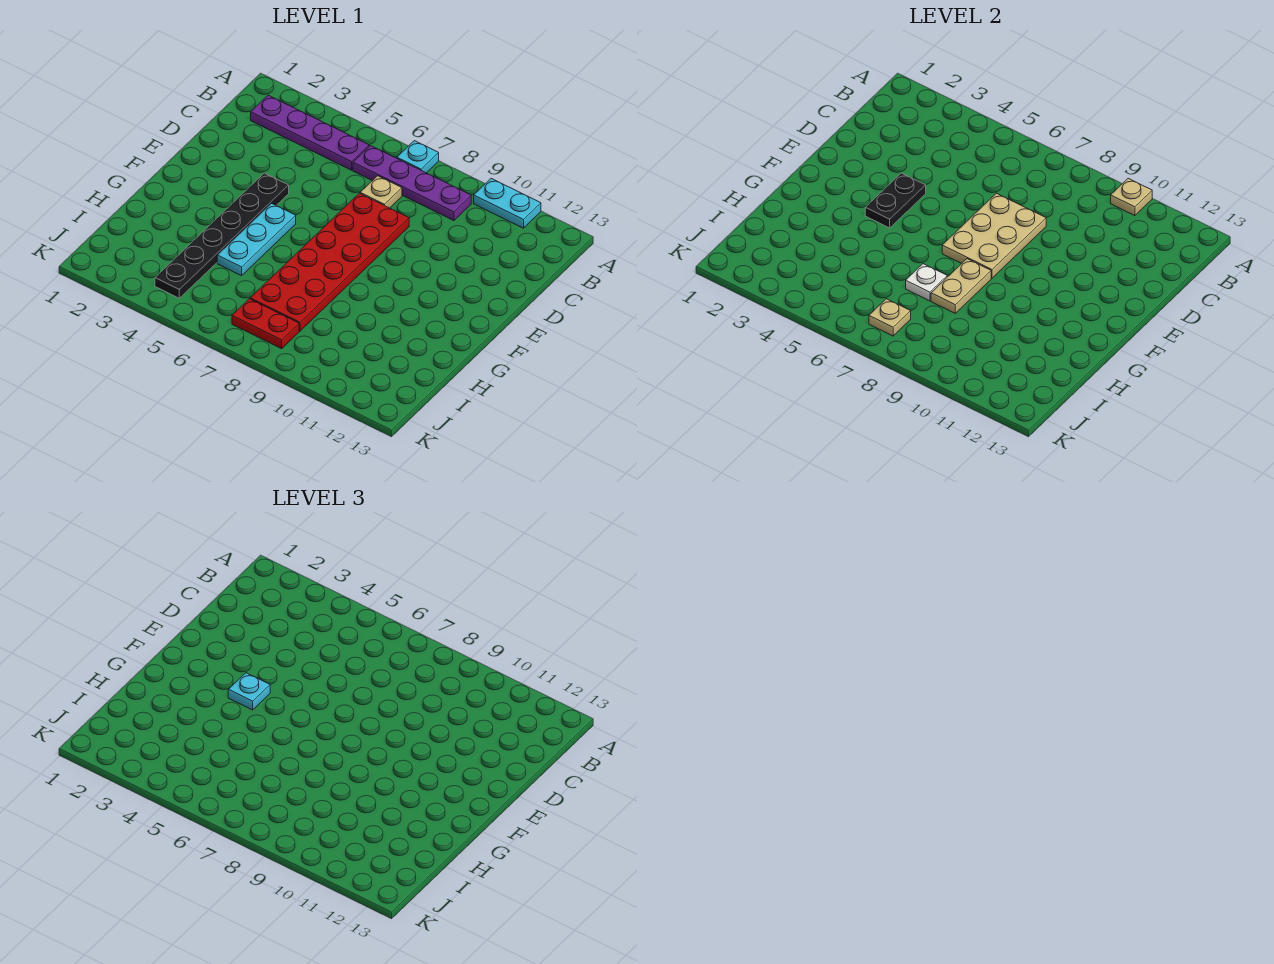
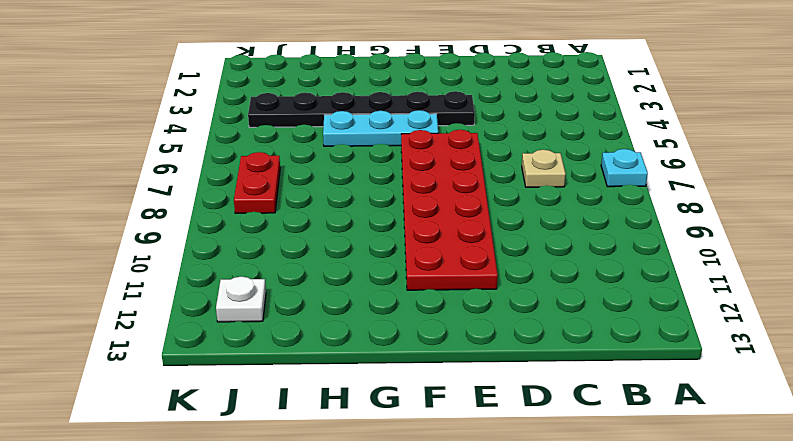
red 2x6 plate [401,130,498,290] -> red 2x6 plate turned to [250,193,409,331]
white 1x1 plate [216,276,266,322] -> white 1x1 plate moved to [906,264,947,301]
none -> cyan 1x2 plate [474,178,541,228]
none -> purple 1x4 plate [251,95,369,170]
none -> purple 1x4 plate [353,146,471,221]

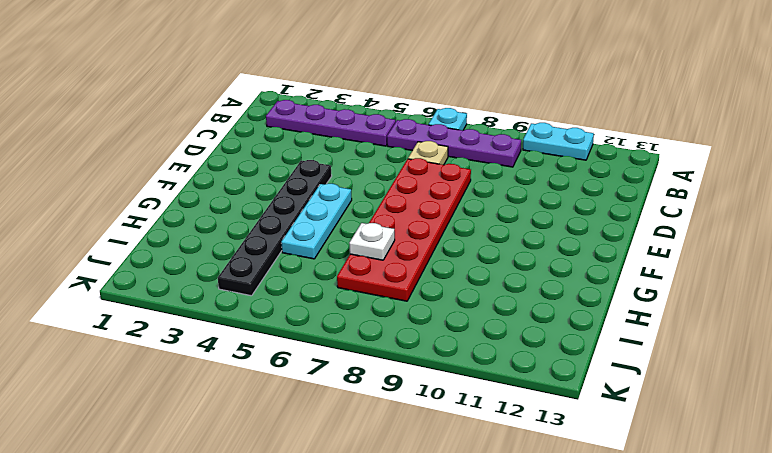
none -> red 1x2 plate [232,299,299,349]
none -> tan 1x1 plate [1111,178,1152,216]
none -> tan 2x3 plate [942,193,1046,278]

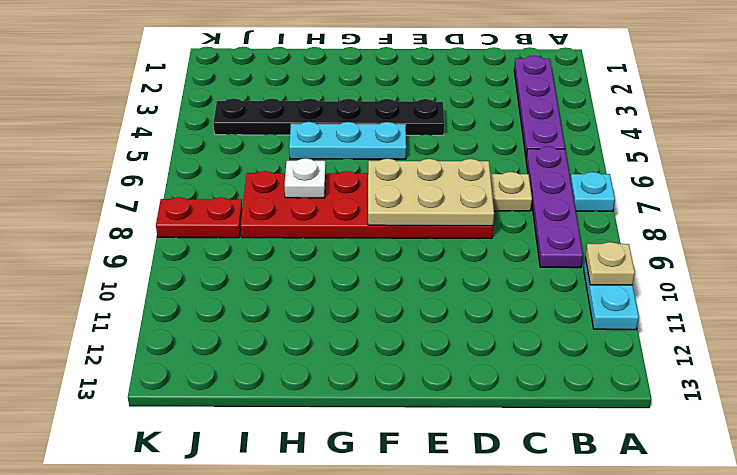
red 1x2 plate [156,197,242,238] -> red 1x2 plate turned to [232,299,299,349]
none -> black 1x2 plate [865,173,926,228]
none -> tan 1x2 plate [931,259,991,313]
none -> tan 1x1 plate [869,299,911,336]

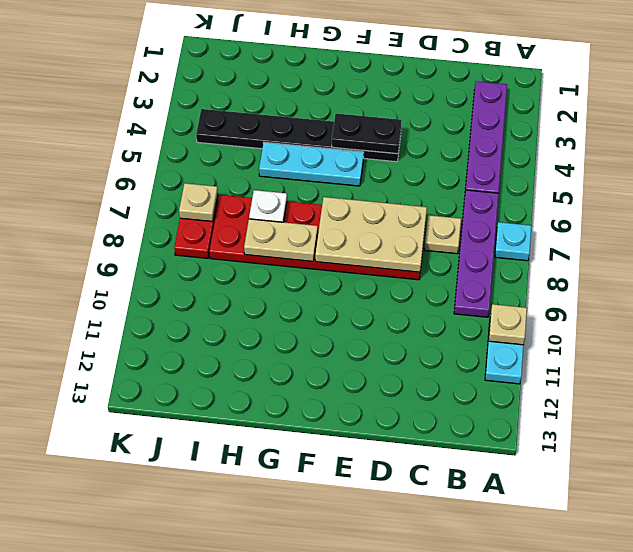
none -> cyan 1x1 plate [228,673,270,710]

